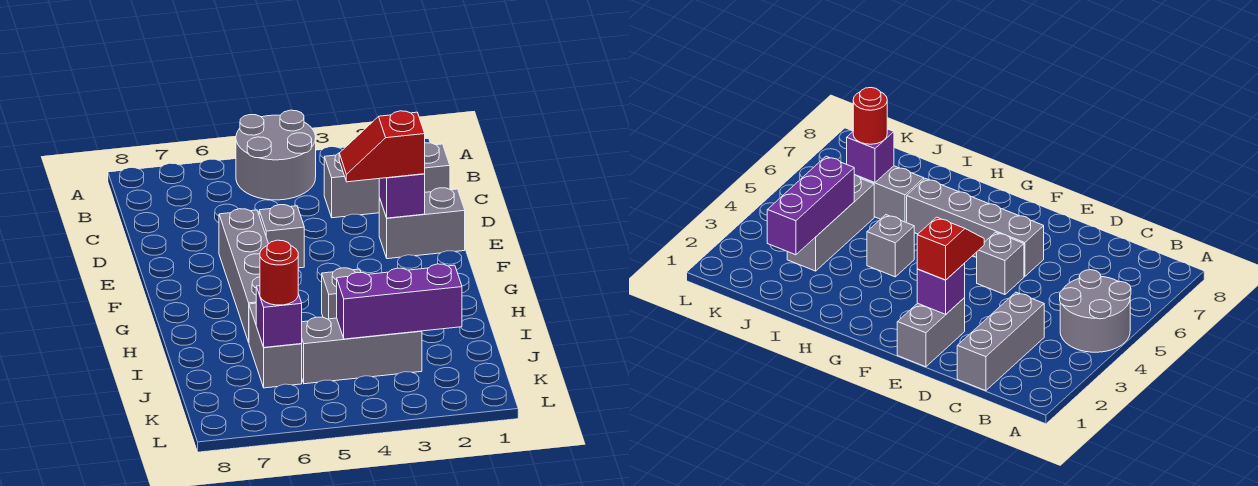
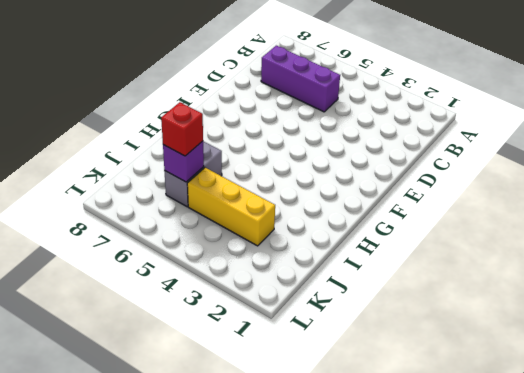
purple 1x3 brick [261,46,340,112] -> purple 1x3 brick moved to [337,264,462,339]
yellow 1x3 brick [187,168,275,246] -> grey 1x3 brick [302,317,422,384]
red 1x1 brick [161,102,203,156] -> red 1x1 round brick [260,240,298,305]
none -> grey 2x2 round brick [236,110,316,200]
none -> grey 1x3 brick [324,143,450,218]
none -> grey 1x2 brick [379,188,465,259]

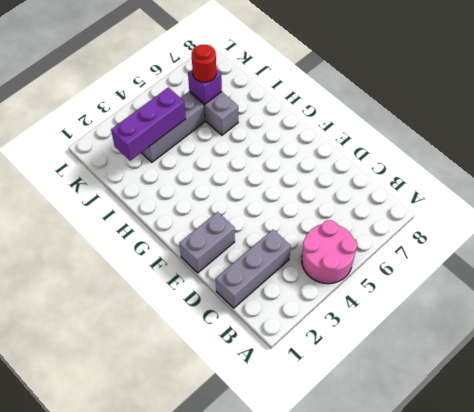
pink 2x2 round brick [302,220,357,284] -> grey 2x2 round brick [236,110,316,200]
none -> grey 1x1 brick [259,205,304,268]
none -> grey 1x4 brick [219,209,268,342]
none -> grey 1x1 brick [322,268,361,319]

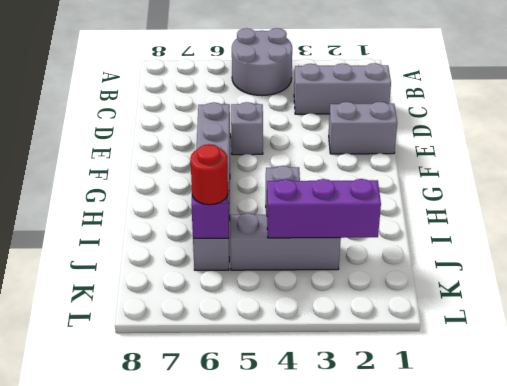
none -> purple 1x1 brick [379,174,425,218]
none -> red 1x2 slope [339,111,425,182]

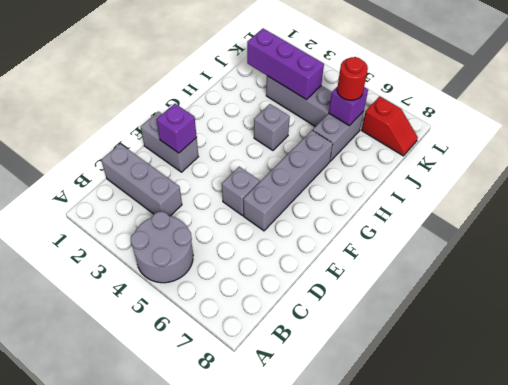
red 1x2 slope [362,96,418,156] -> red 1x2 slope moved to [339,111,425,182]

